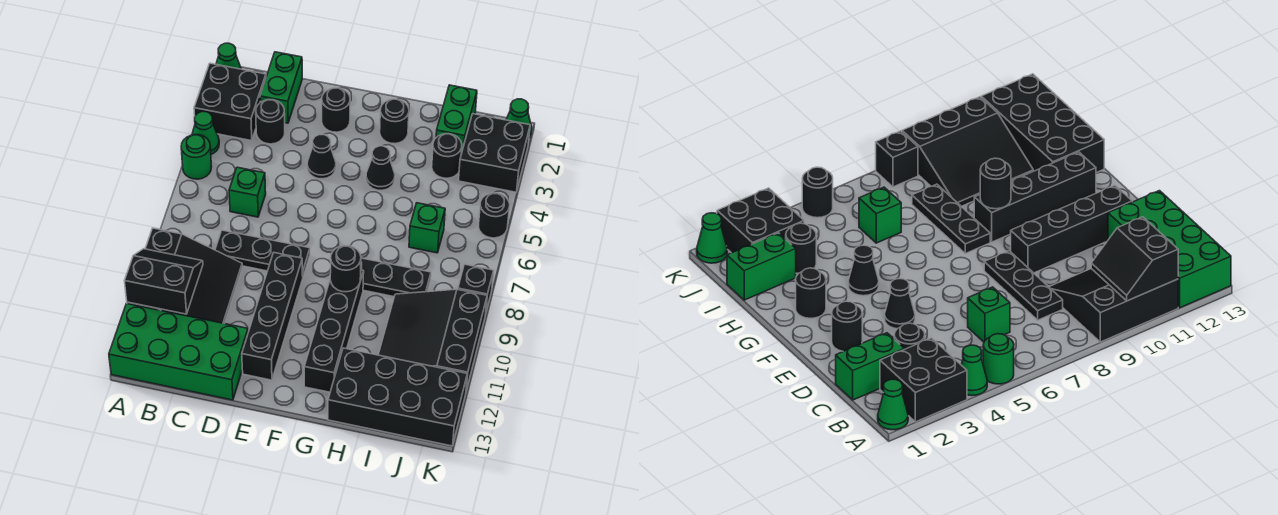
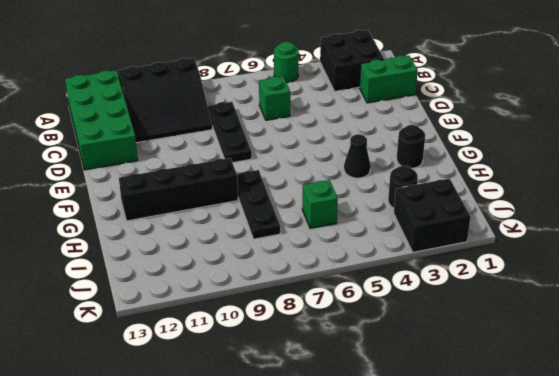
none -> green 1x1 cone [216,43,241,69]
none -> green 1x1 cone [192,112,219,154]
none -> black 1x1 round brick [256,100,285,144]

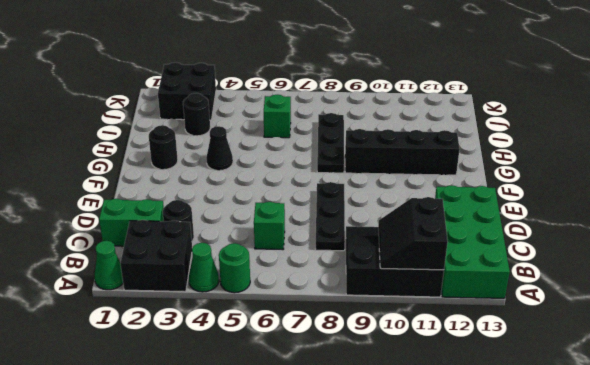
none -> black 1x1 round brick [322,88,350,132]
none -> black 1x1 cone [307,135,336,179]
none -> black 1x4 brick [242,253,303,380]

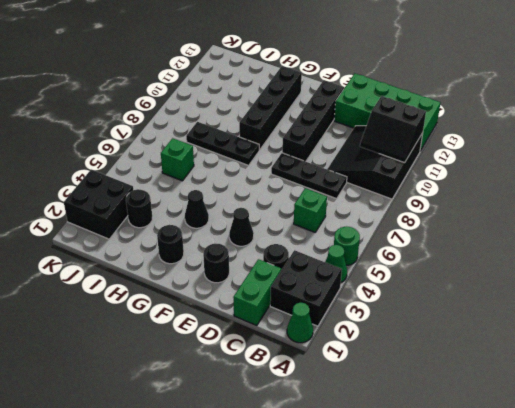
none -> black 2x4 brick [328,348,467,446]
none -> green 1x2 brick [436,85,477,154]
none -> black 3x3 slope [378,289,487,391]

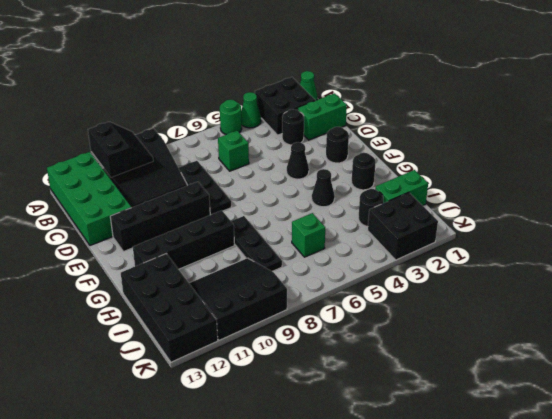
none -> green 1x1 cone [506,99,532,138]
none -> black 1x1 round brick [479,193,510,238]
none -> black 1x1 brick [458,264,494,312]

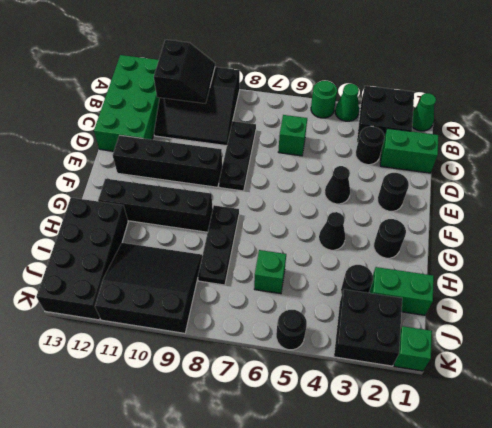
green 1x1 brick [394,326,432,371] -> green 1x1 cone [506,99,532,138]
none -> black 1x1 brick [458,264,494,312]
none -> black 1x1 round brick [330,245,361,292]

